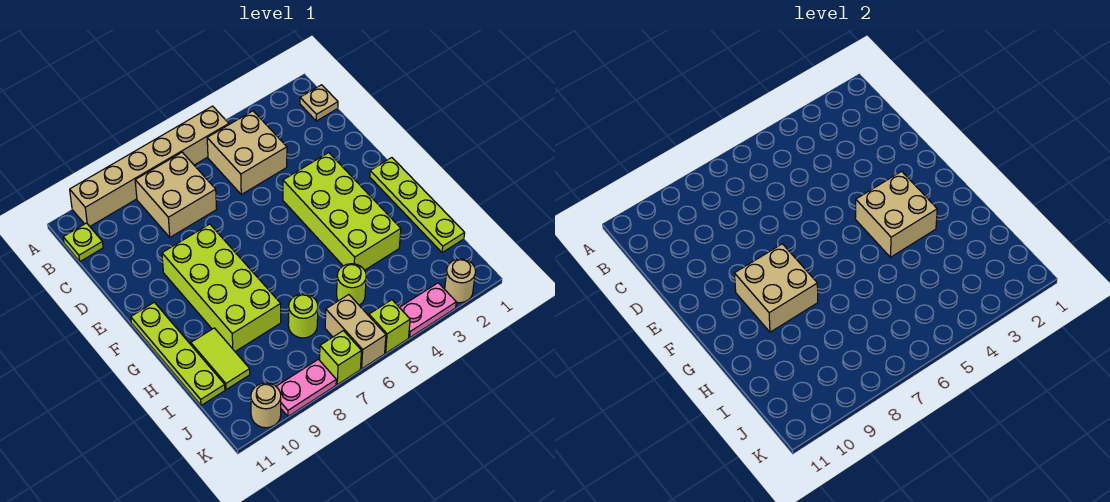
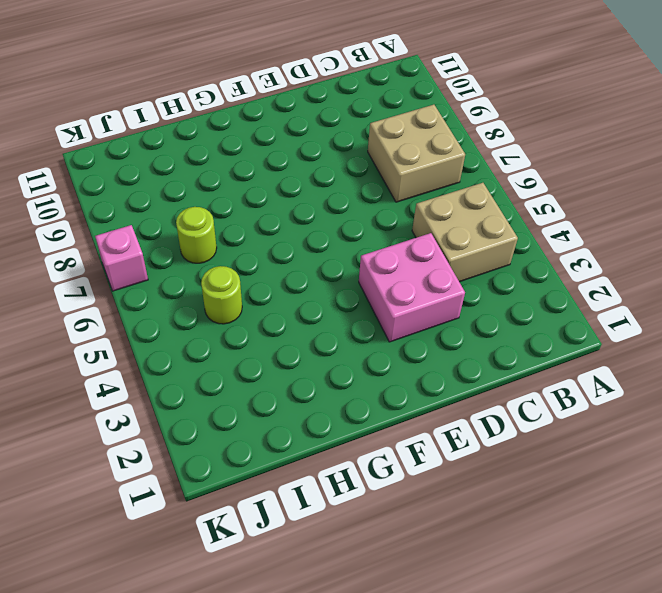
pink 2x2 brick [359,233,465,342] -> lime 2x4 brick [283,153,401,270]
pink 1x1 brick [95,225,148,291] -> lime 1x1 brick [320,331,361,384]
none -> tan 1x6 brick [70,106,229,226]
none -> tan 1x1 plate [300,85,338,121]
none -> lime 1x1 plate [63,223,103,262]

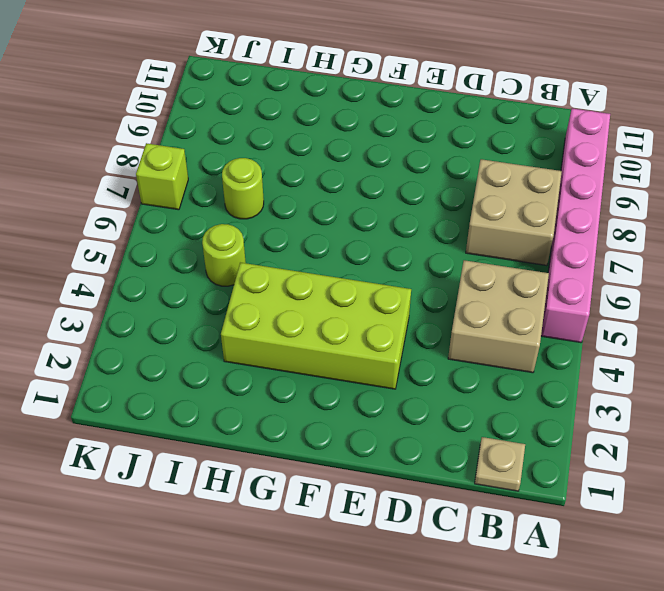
pink 1x6 brick [541,108,610,343] -> tan 1x6 brick [70,106,229,226]
none -> lime 1x1 plate [63,223,103,262]
none -> lime 2x4 brick [162,224,281,351]
none -> lime 1x4 plate [370,158,465,253]

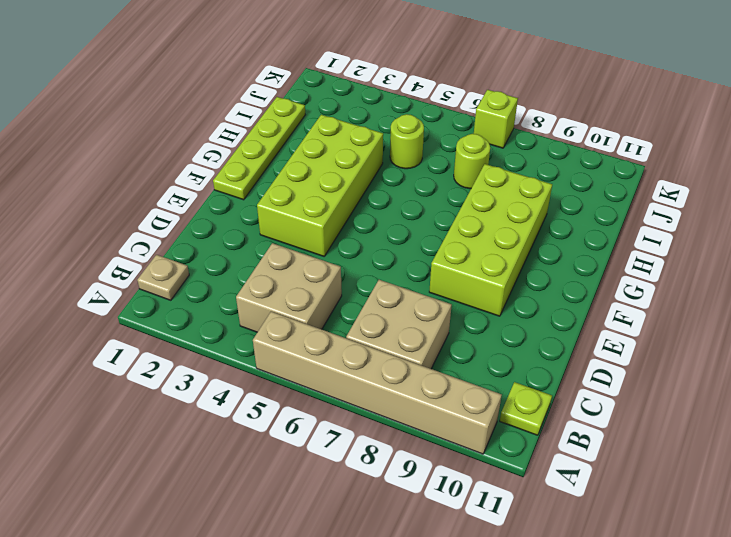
none -> lime 1x4 plate [131,302,225,405]
none -> lime 1x2 tile [191,328,250,390]
none -> tan 1x2 brick [325,295,386,369]

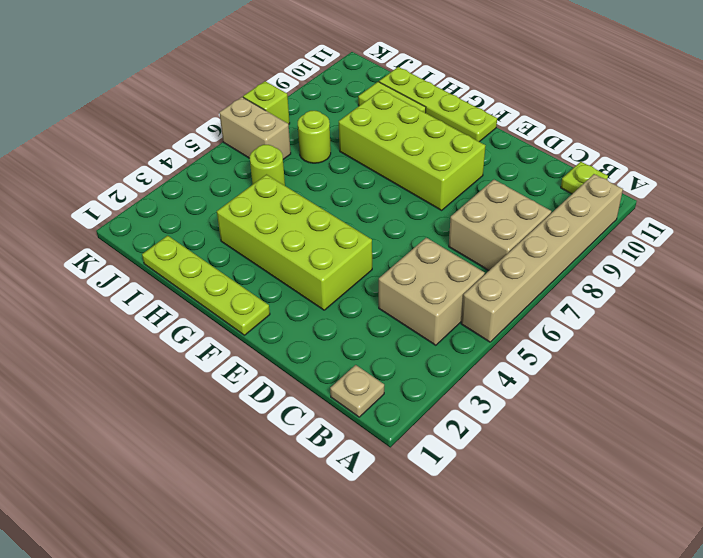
none -> tan 1x1 round brick [445,259,476,303]
none -> pink 1x2 plate [399,283,456,338]
none -> lime 1x1 brick [369,300,410,353]

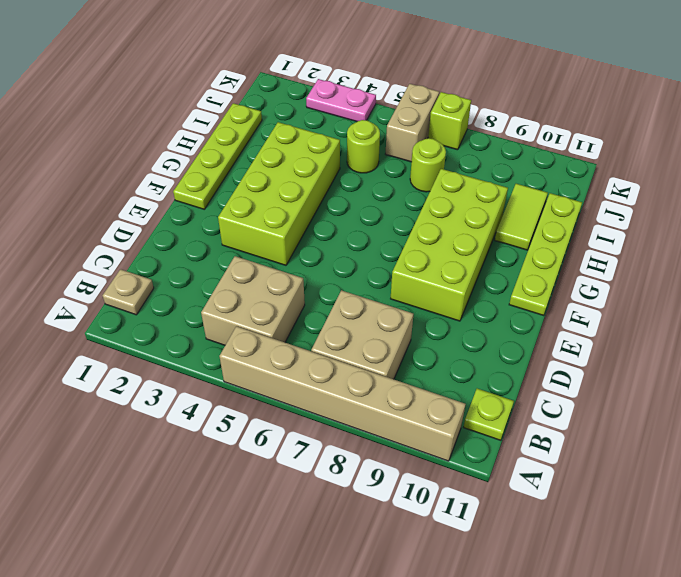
none -> tan 1x1 round brick [445,259,476,303]
none -> lime 1x1 brick [369,300,410,353]
none -> pink 1x2 plate [276,359,336,416]

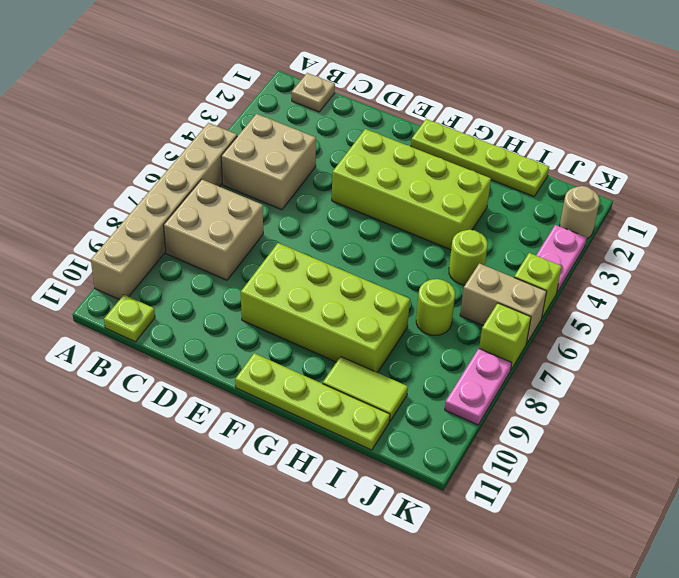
none -> tan 1x1 round brick [251,383,281,428]
none -> tan 2x2 brick [855,171,937,257]
none -> tan 2x2 brick [734,244,818,332]

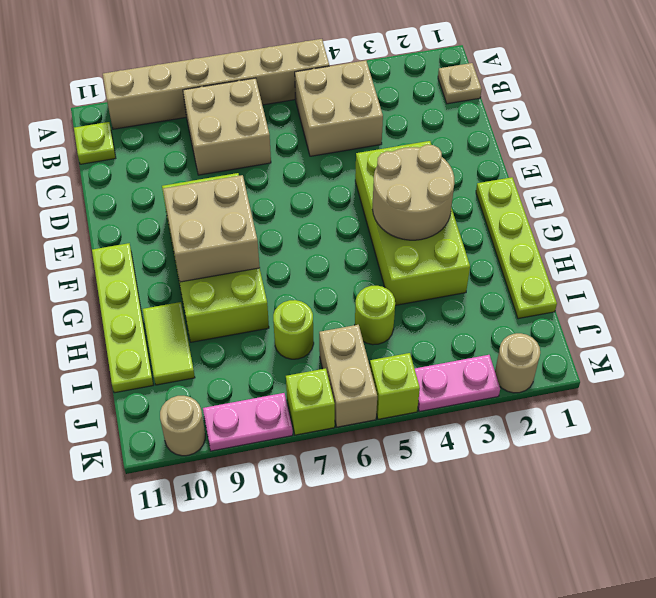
tan 2x2 round brick [373,145,455,240] -> tan 2x2 brick [855,171,937,257]

